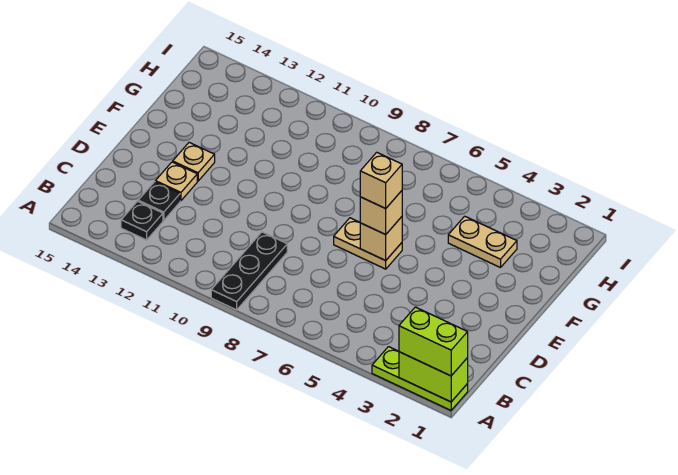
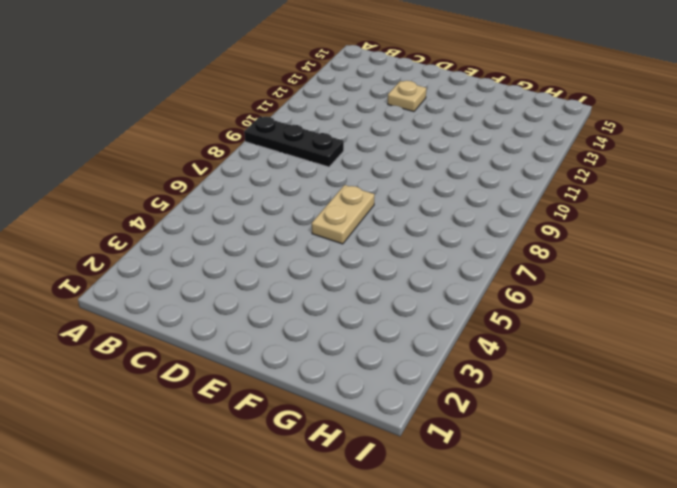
none -> lime 1x3 plate [372,347,468,410]
none -> black 1x1 plate [121,201,163,240]
none -> black 1x1 plate [138,182,180,220]

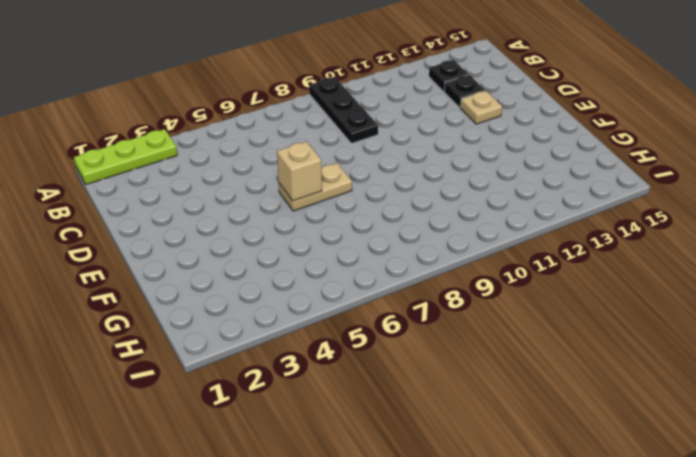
none -> tan 1x1 plate [173,142,215,181]
none -> tan 1x2 plate [448,216,517,268]
none -> lime 1x2 brick [399,352,468,402]

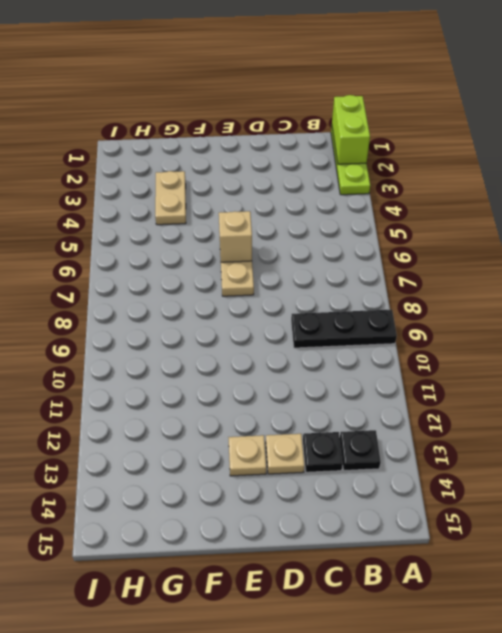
none -> lime 1x2 brick [399,307,468,376]
none -> tan 1x1 brick [360,191,402,234]
none -> tan 1x1 brick [360,152,402,208]

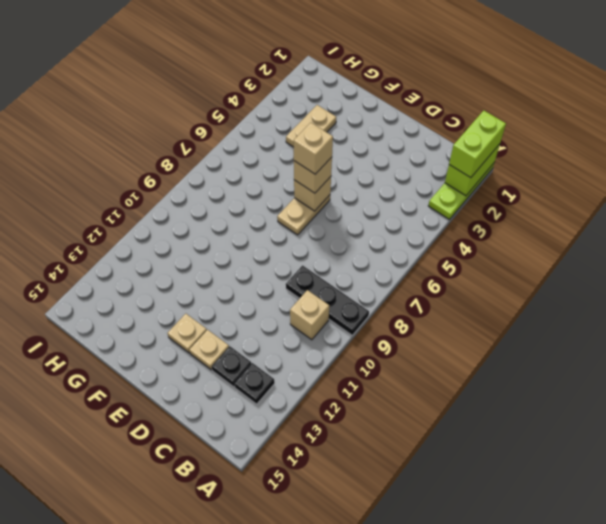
tan 1x1 brick [290,290,329,340] -> none

